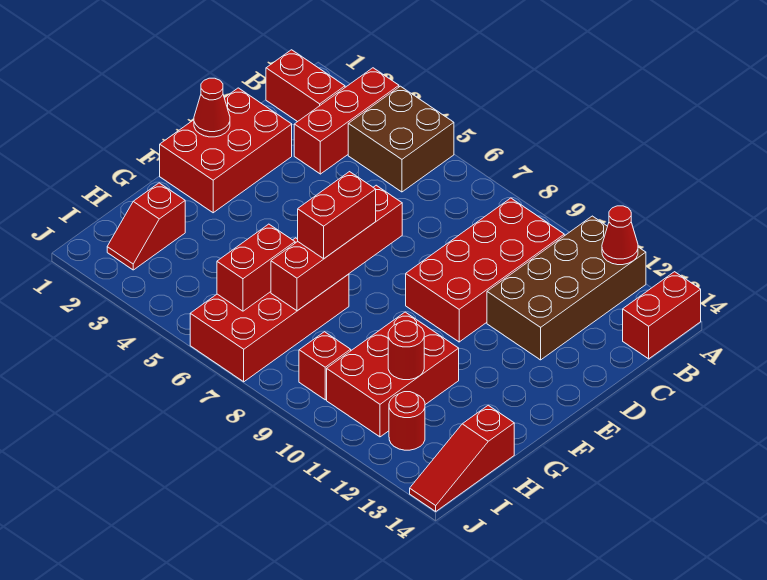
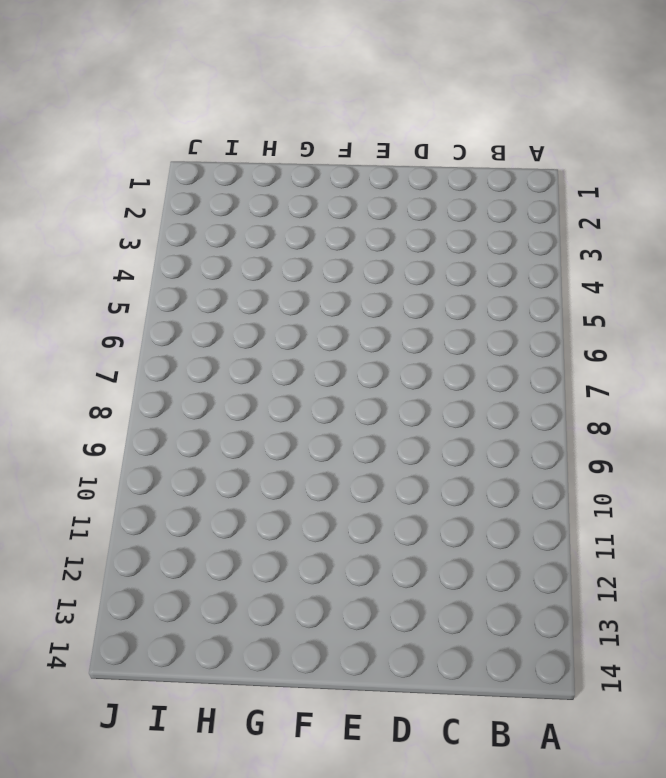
none -> red 1x3 brick [294,68,399,174]
none -> brown 2x2 brick [348,86,454,192]
none -> brown 2x4 brick [487,216,646,360]

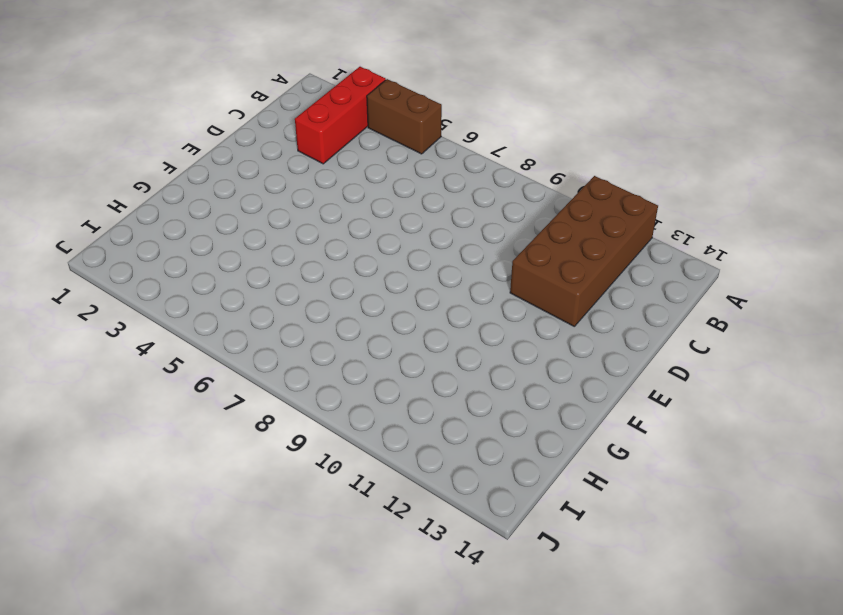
brown 1x2 brick [367,79,442,154] -> brown 2x2 brick [348,86,454,192]
none -> red 1x2 brick [623,272,701,359]
none -> red 1x2 brick [266,50,345,122]
none -> red 2x4 brick [406,198,564,342]

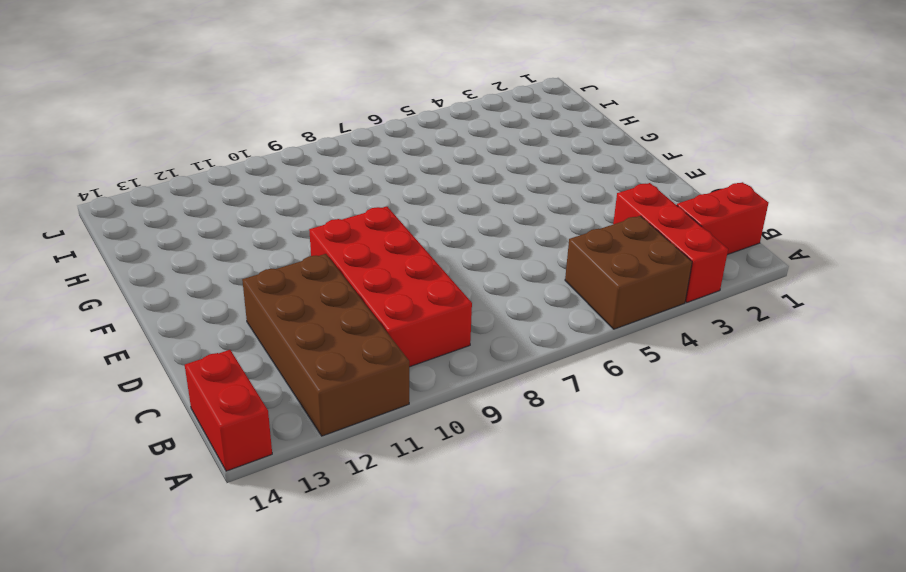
none -> red 2x3 brick [160,88,292,213]
none -> red 2x4 brick [190,238,349,382]
none -> red 2x3 brick [327,312,459,437]

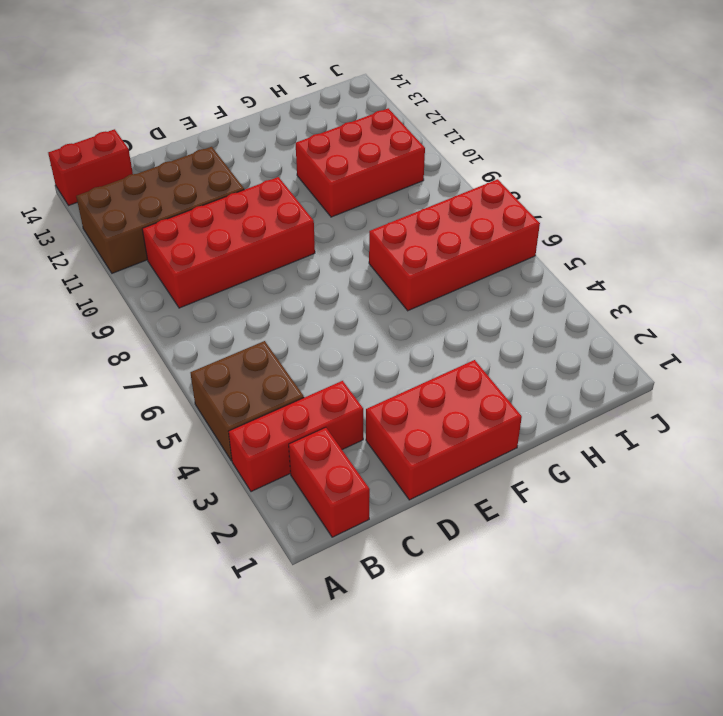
none -> red 1x2 slope [107,183,185,270]
none -> red 1x3 slope [410,405,514,511]
none -> red 1x1 brick [299,332,351,400]

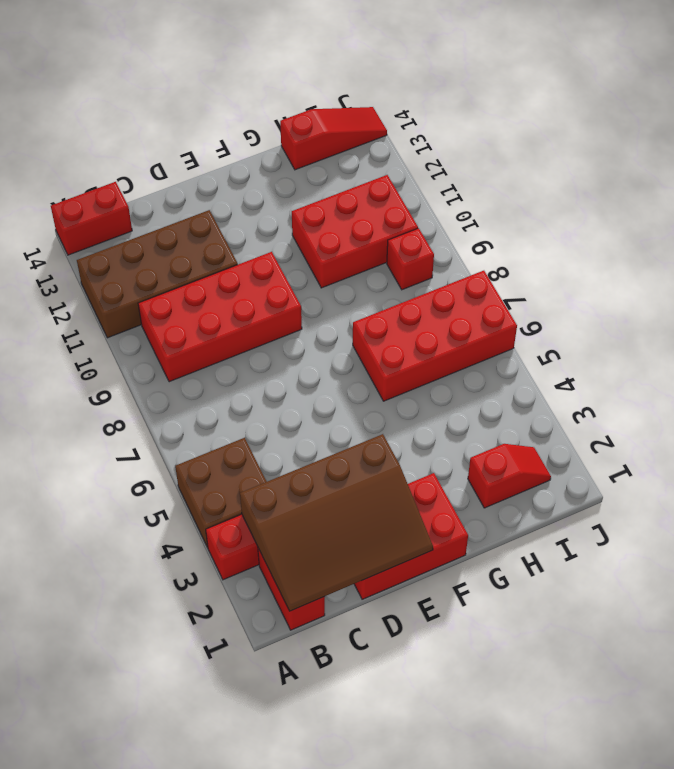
brown 3x4 slope [240,434,433,611] -> red 1x1 cone [194,78,230,137]
none -> red 1x1 round brick [389,392,425,450]
none -> red 1x1 cone [602,206,638,265]
none -> red 1x4 brick [271,185,402,311]

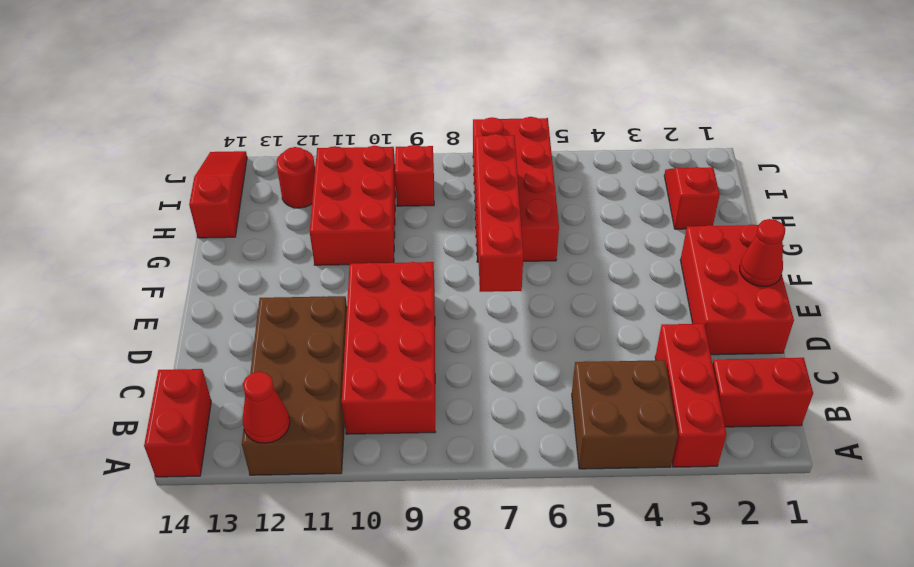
none -> red 1x2 brick [217,224,295,311]
none -> red 1x1 round brick [388,321,424,380]
none -> red 1x2 brick [298,172,376,259]

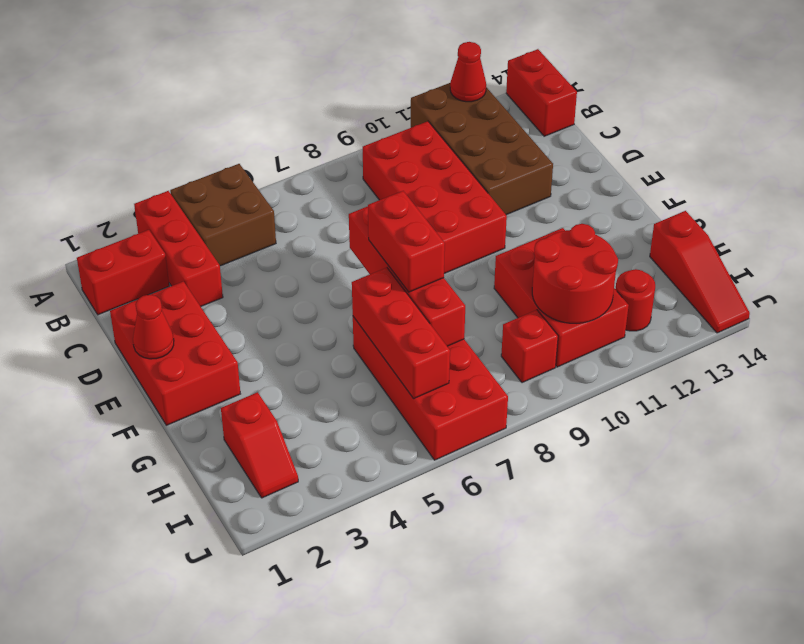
red 1x3 brick [352,268,450,399] -> red 1x2 brick [217,224,295,311]
red 2x2 round brick [532,224,618,323] -> red 1x1 round brick [388,321,424,380]

